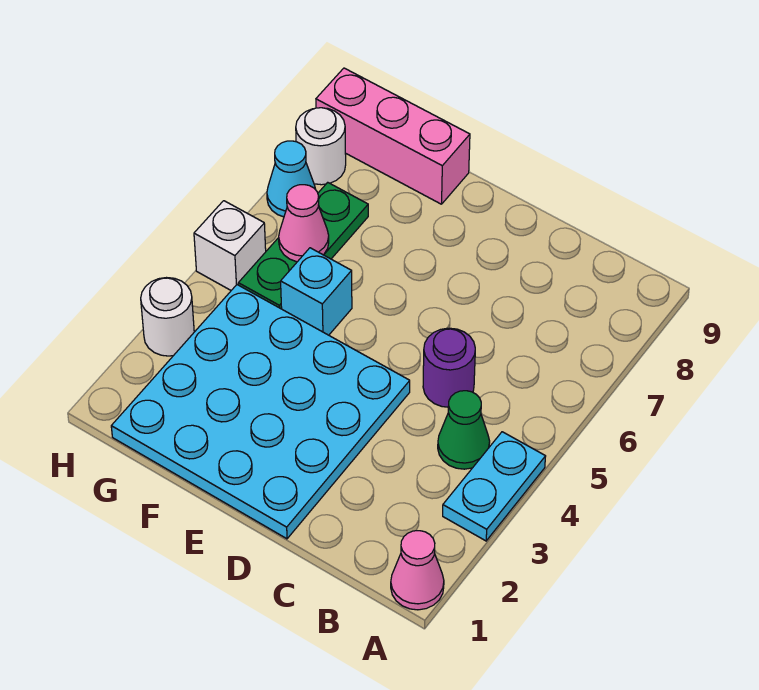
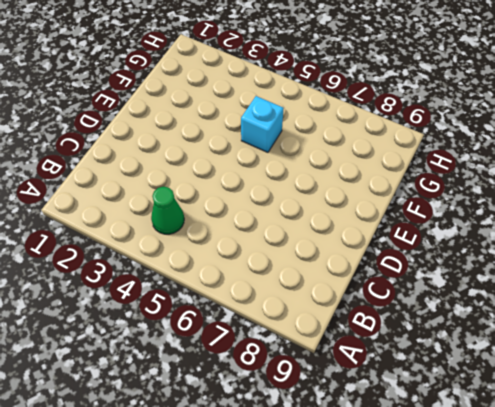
none -> pink 1x1 cone [391,531,444,610]
none -> cyan 1x2 plate [443,432,546,541]
none -> purple 1x1 round brick [423,328,475,407]

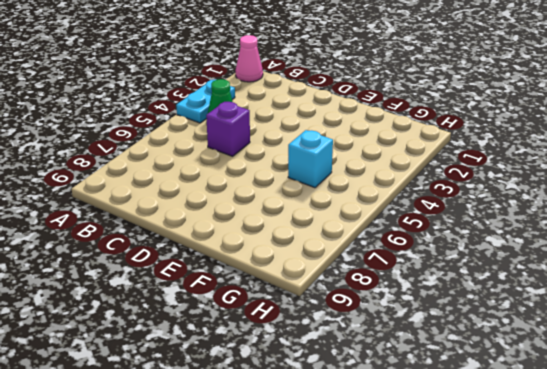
purple 1x1 brick [206,102,250,156] -> purple 1x1 round brick [423,328,475,407]
none -> cyan 4x4 plate [111,285,410,539]
none -> pink 1x3 brick [316,68,470,204]
none -> green 1x3 plate [238,182,368,309]

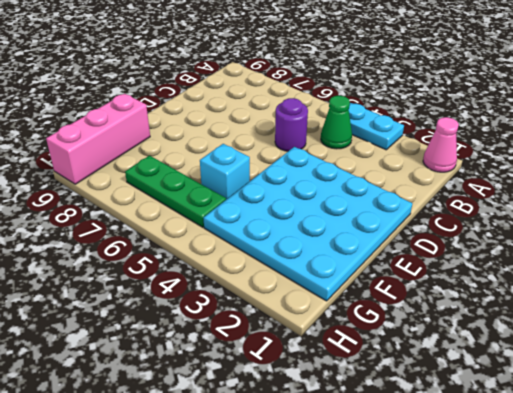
none -> white 1x1 round brick [141,278,194,356]
none -> white 1x1 brick [194,201,266,290]
none -> cyan 1x1 cone [267,141,316,217]

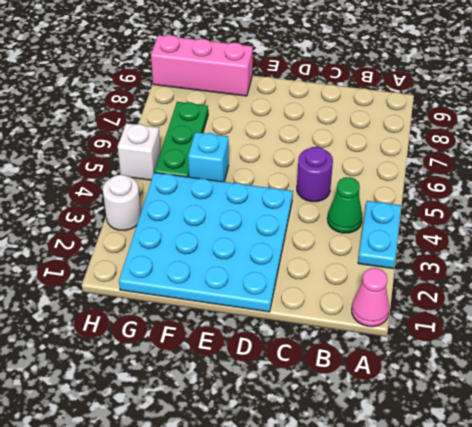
none -> cyan 1x1 cone [267,141,316,217]
none -> white 1x1 round brick [296,108,346,185]
none -> pink 1x1 cone [279,185,329,262]

